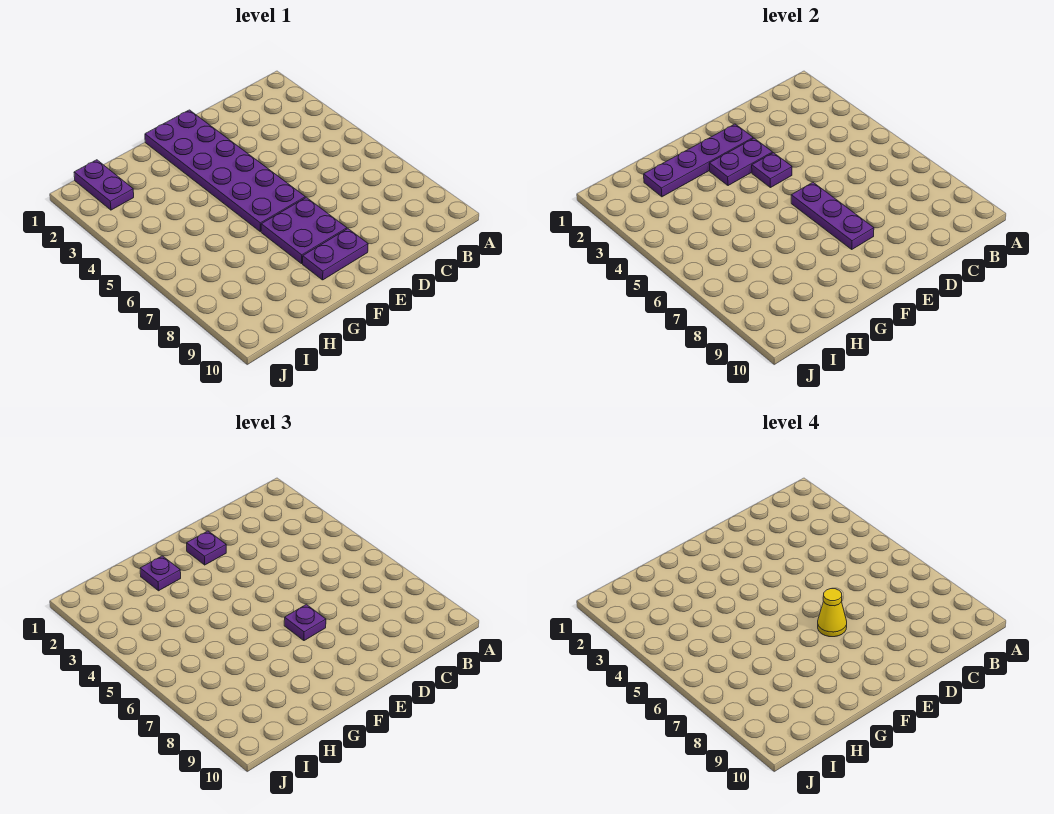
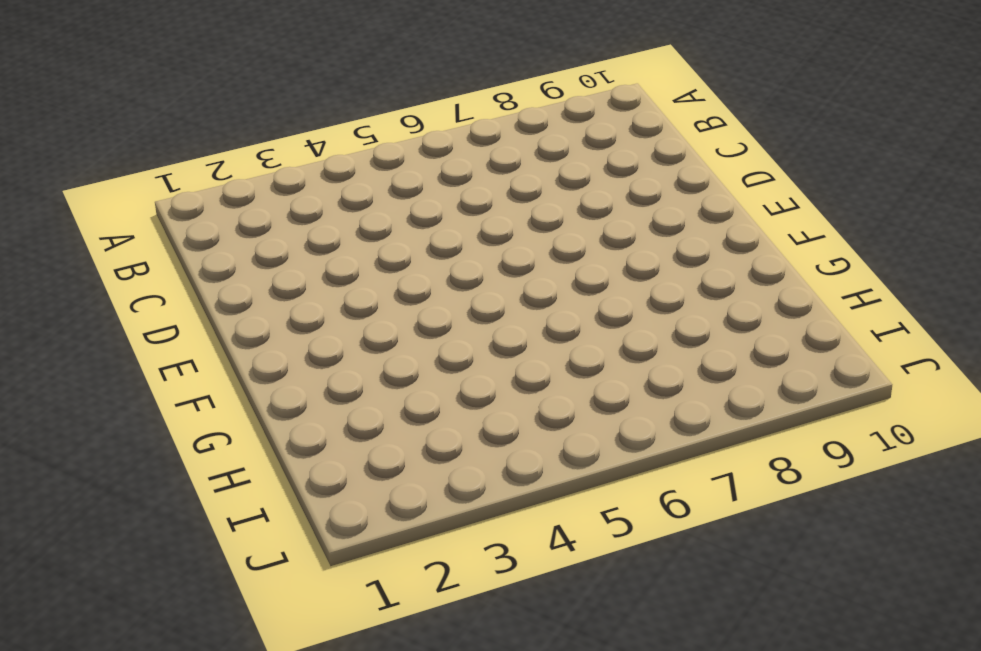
none -> purple 2x6 plate [145,110,305,232]
none -> purple 2x2 plate [261,197,347,264]
none -> purple 1x2 plate [303,229,368,280]

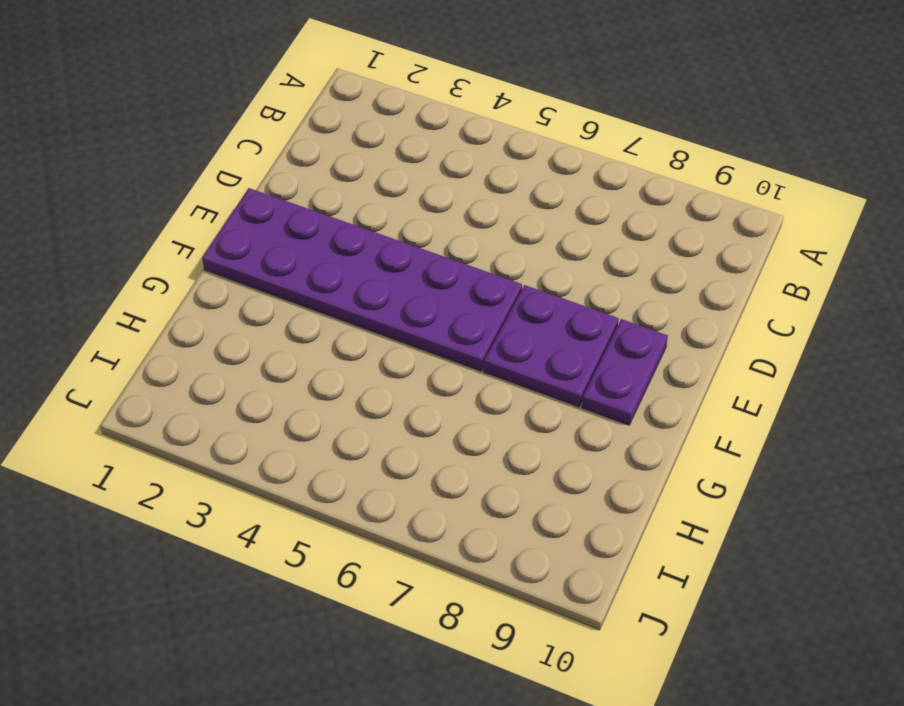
none -> purple 1x2 plate [74,160,134,210]
none -> purple 1x4 plate [644,124,753,197]
none -> purple 1x2 plate [709,138,773,186]

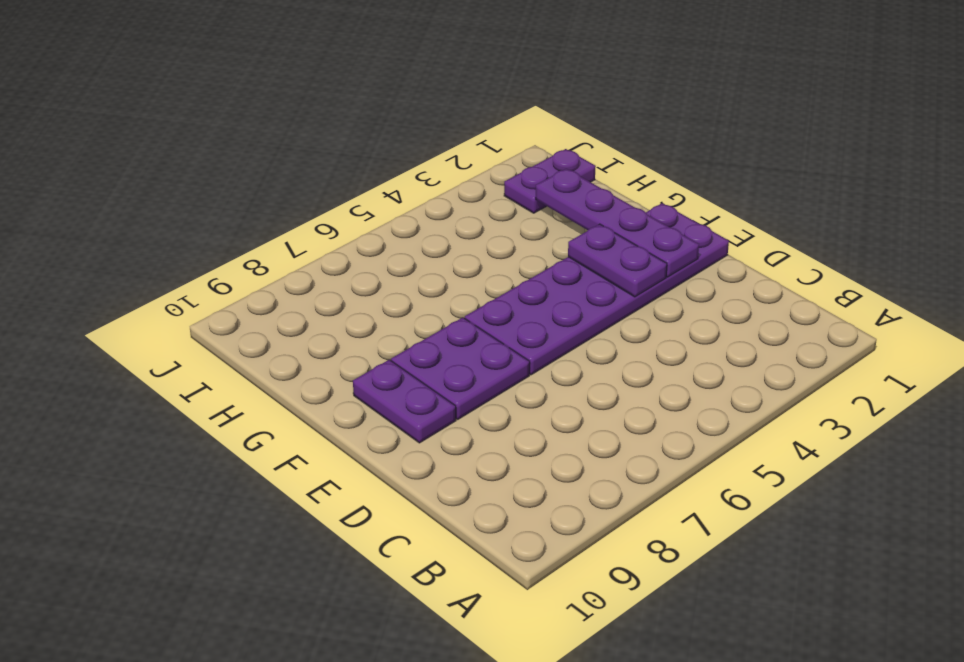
none -> purple 1x1 plate [752,153,792,188]
none -> purple 1x3 plate [791,183,874,249]
none -> purple 1x1 plate [187,531,226,565]

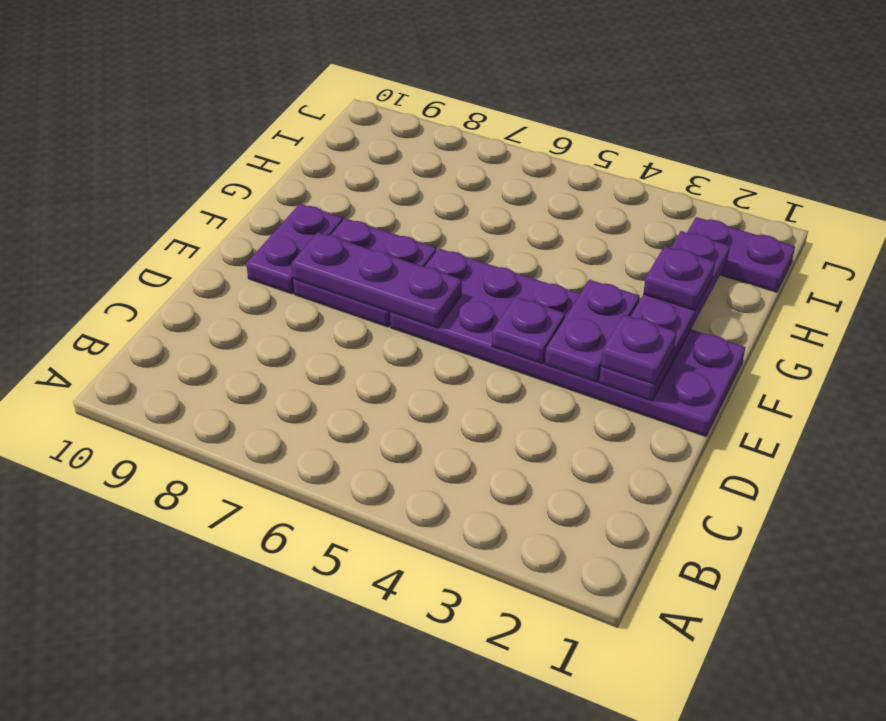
none -> purple 1x1 plate [284,604,326,641]
none -> yellow 1x1 cone [818,589,847,637]

